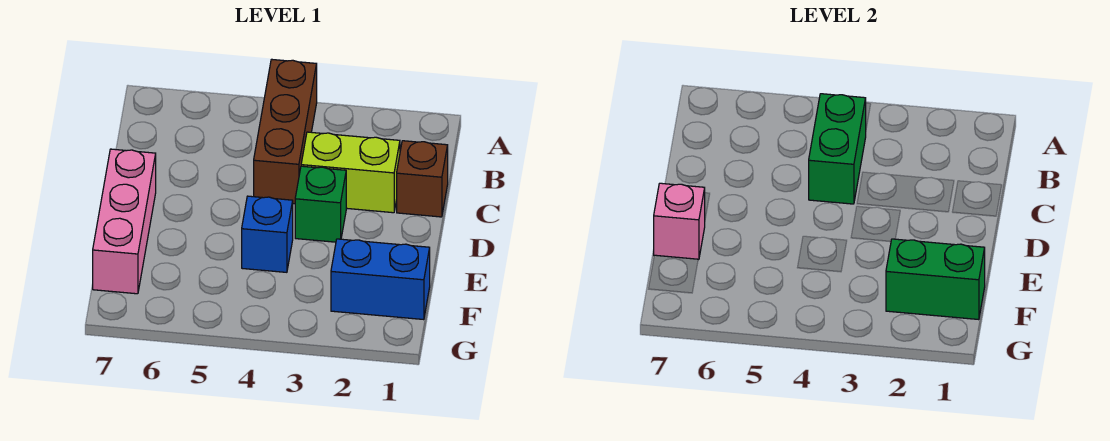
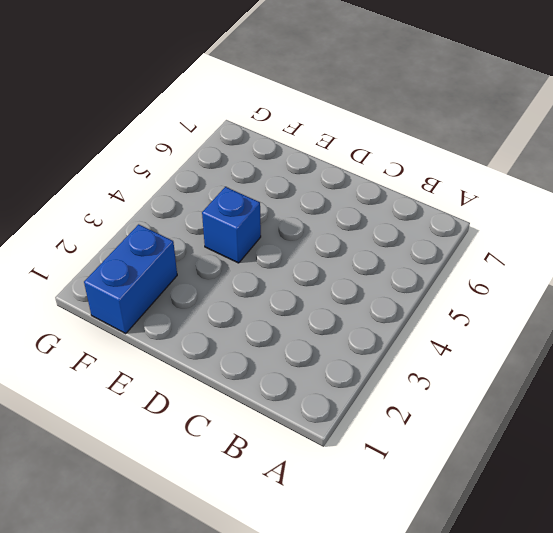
none -> brown 1x3 brick [254,59,317,204]
none -> brown 1x1 brick [397,141,448,217]

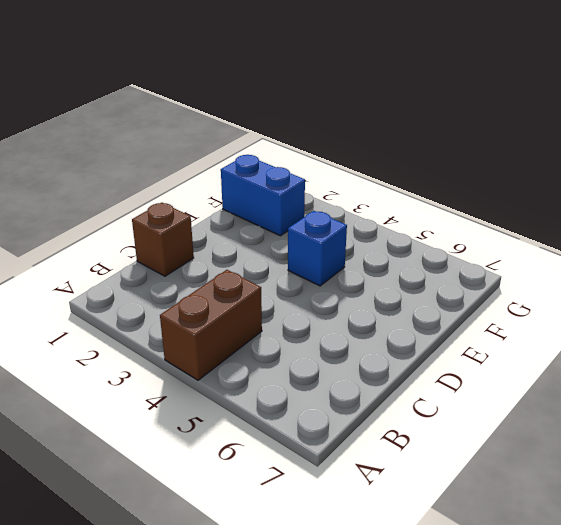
brown 1x2 brick [160,270,262,380] -> brown 1x3 brick [254,59,317,204]
none -> lime 1x2 brick [301,132,400,213]
none -> green 1x1 brick [295,166,346,242]

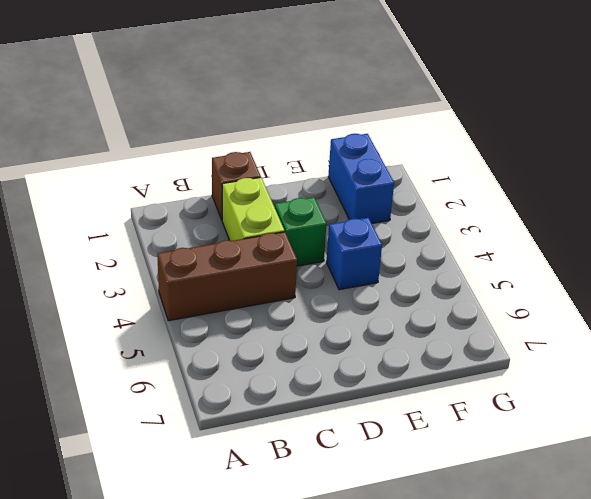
none -> pink 1x3 brick [93,149,156,294]
none -> green 1x2 brick [809,94,866,204]

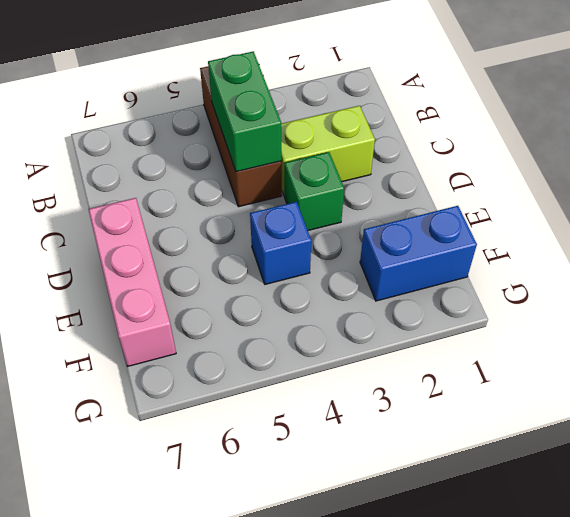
none -> brown 1x1 brick [397,141,448,217]
none -> pink 1x1 brick [654,183,705,260]

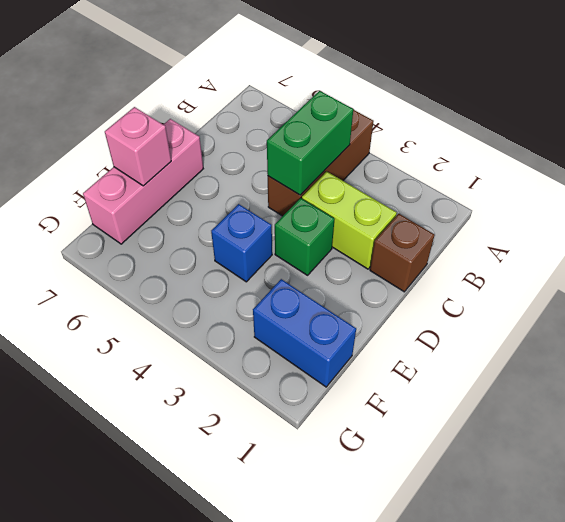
none -> green 1x2 brick [886,239,985,320]

